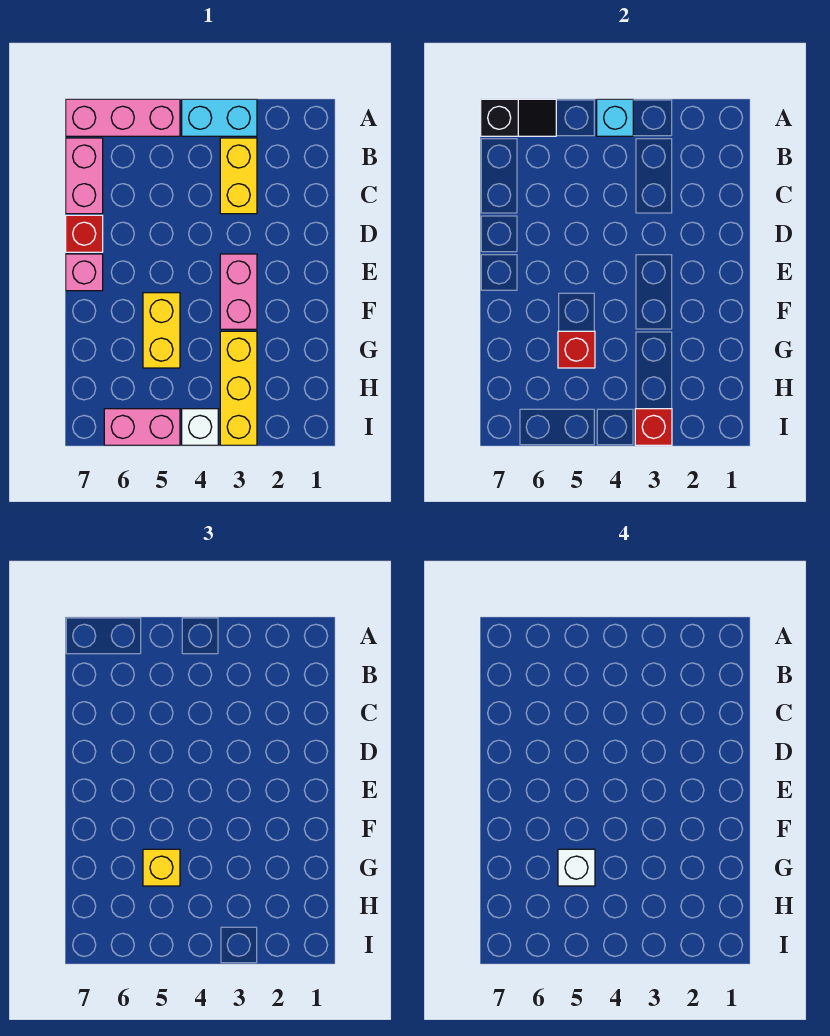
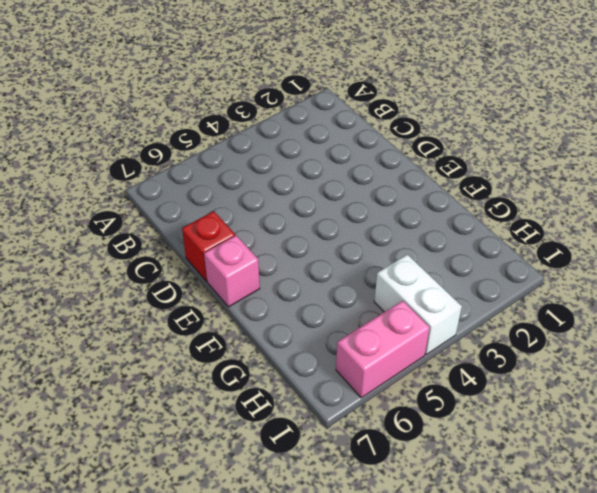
white 1x2 brick [374,254,462,354] -> white 1x1 brick [182,409,218,445]
none -> cyan 1x2 brick [182,99,257,136]
none -> pink 1x3 brick [66,99,180,136]
none -> yellow 1x2 brick [220,138,257,214]

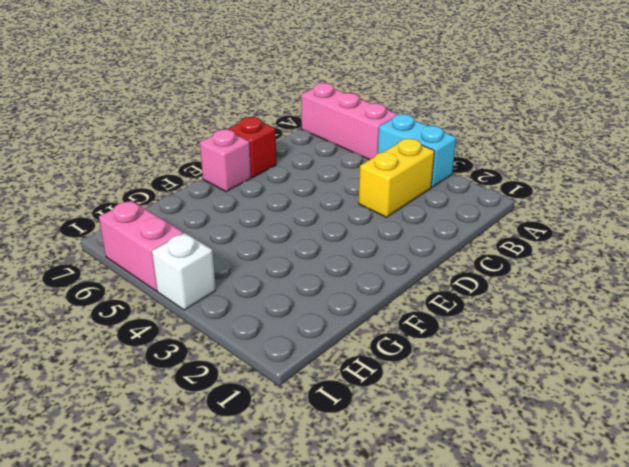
none -> pink 1x2 brick [66,138,103,214]
none -> pink 1x2 brick [220,254,257,329]
none -> yellow 1x2 brick [143,293,180,368]

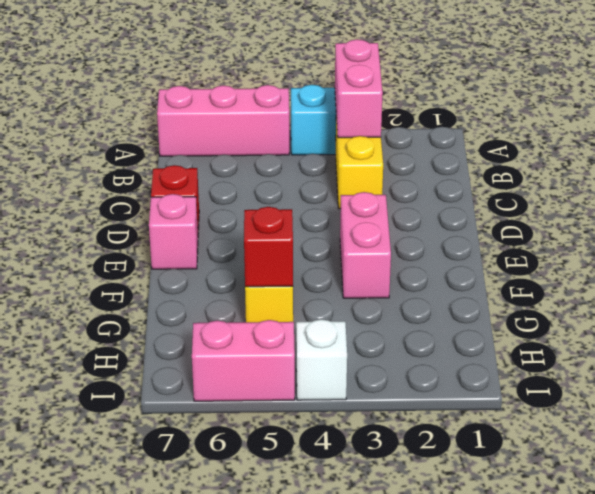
pink 1x2 brick [335,39,383,138] -> pink 1x2 brick moved to [66,138,103,214]
none -> yellow 1x3 brick [220,331,257,445]
none -> cyan 1x1 brick [597,99,633,136]
none -> black 1x2 slope [481,99,556,136]

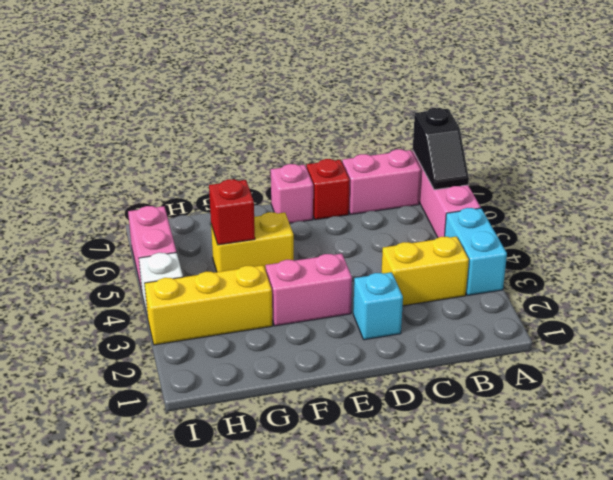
cyan 1x1 brick [353,272,403,340] -> cyan 1x1 brick moved to [597,99,633,136]
none -> red 1x1 brick [635,409,672,445]
none -> yellow 1x1 brick [143,849,180,886]
none -> white 1x1 brick [558,849,595,886]

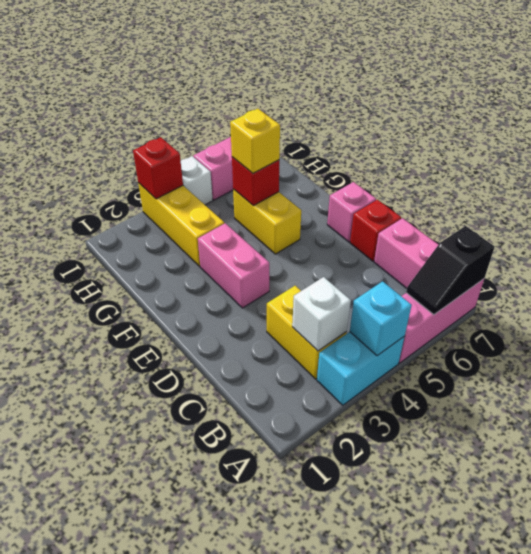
white 1x1 brick [292,277,351,351] -> white 1x1 brick moved to [558,849,595,886]

